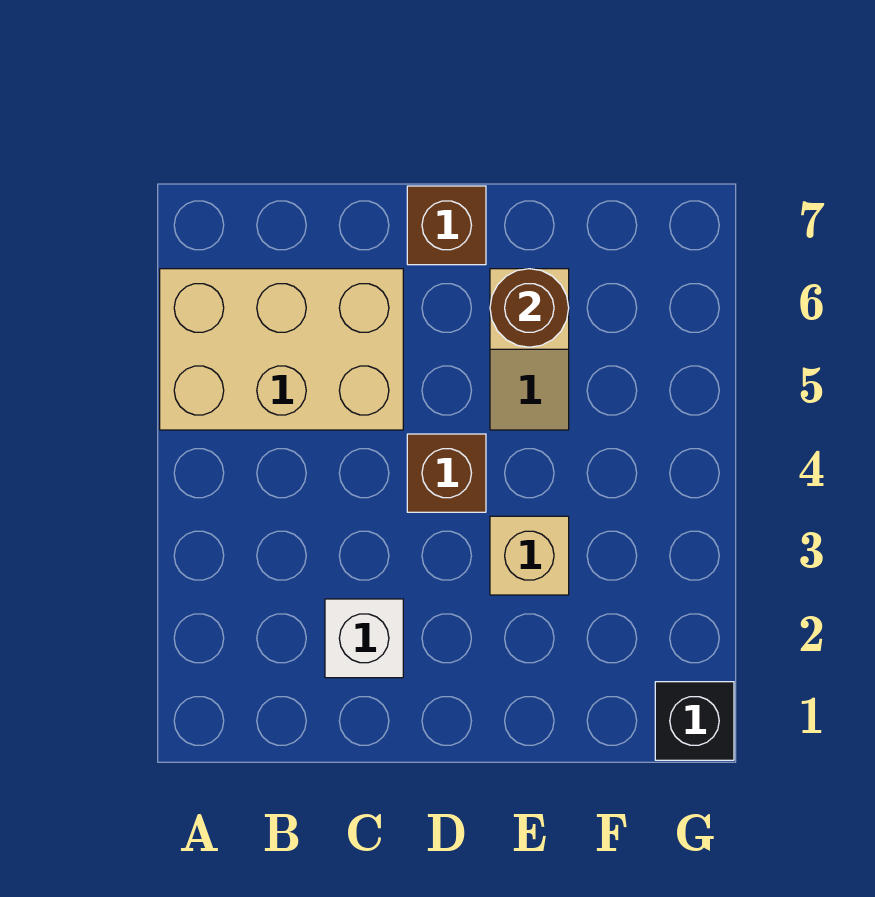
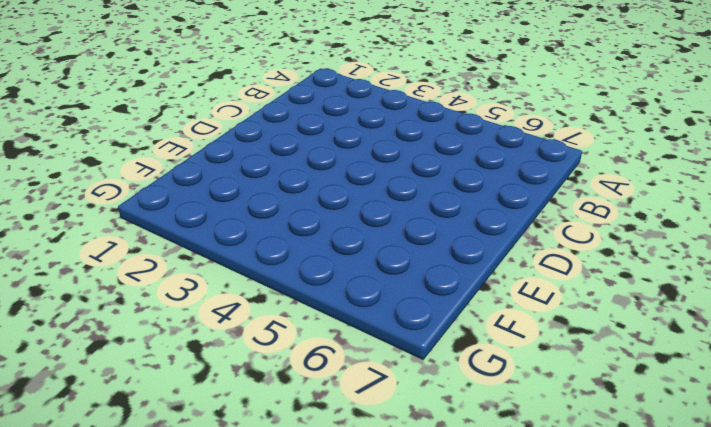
none -> tan 2x3 brick [160,269,403,430]
none -> white 1x1 brick [325,599,403,678]

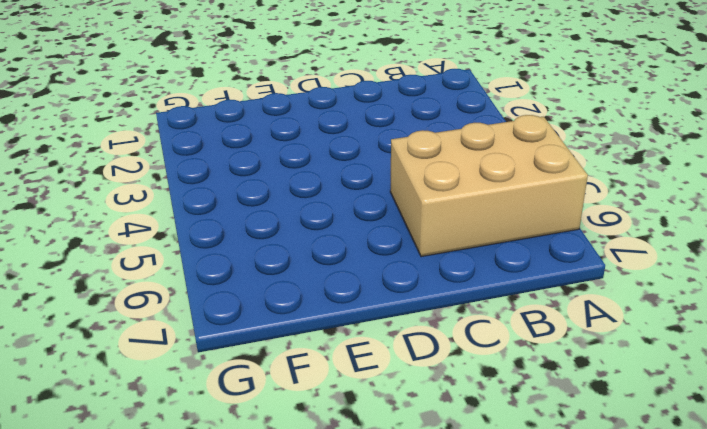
none -> white 1x1 brick [325,599,403,678]
none -> brown 1x1 brick [407,434,486,512]

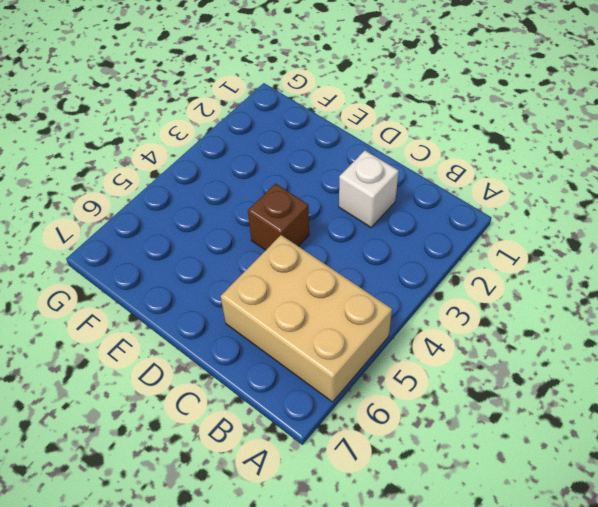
none -> brown 1x1 brick [407,186,486,265]
none -> tan 1x1 brick [490,516,569,595]

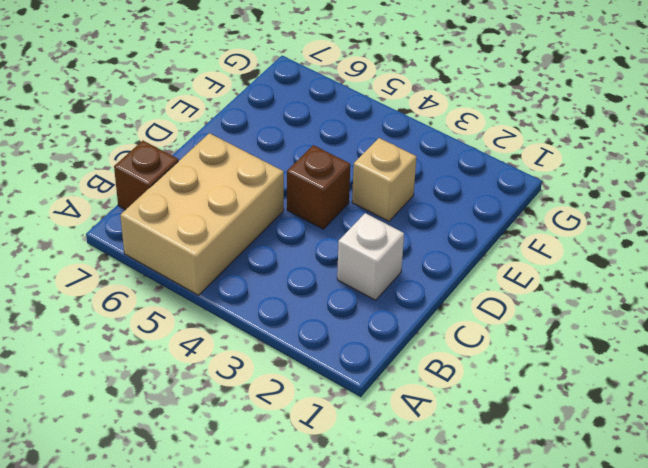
brown 1x1 brick [114,141,178,210] -> brown 1x1 brick moved to [407,186,486,265]
none -> tan 1x2 slope [490,269,569,430]
none -> black 1x1 brick [655,682,734,760]

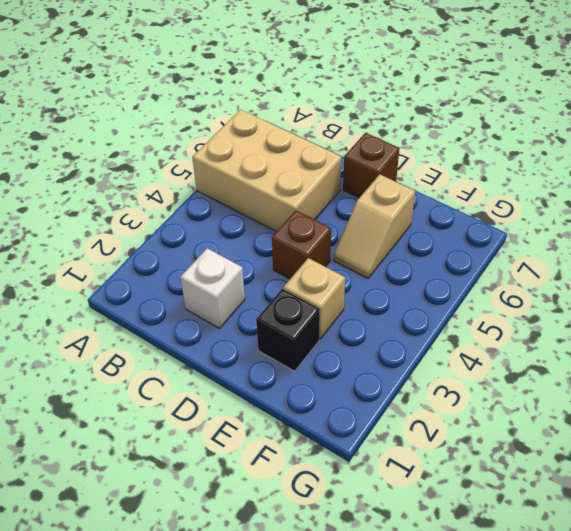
black 1x1 brick [256,289,320,371] -> black 1x1 brick moved to [655,682,734,760]
none -> brown 1x1 round brick [490,269,569,347]

